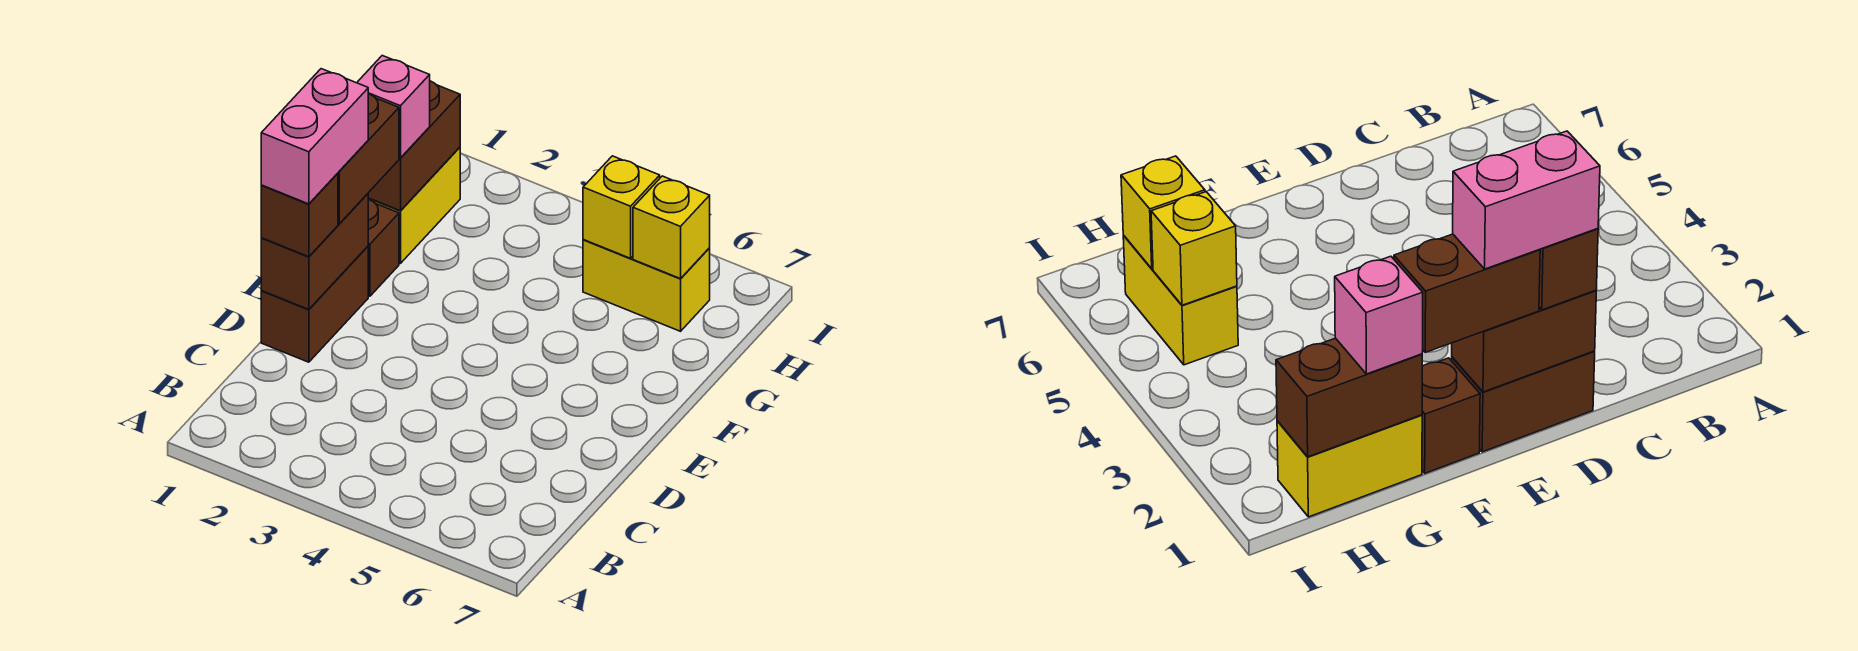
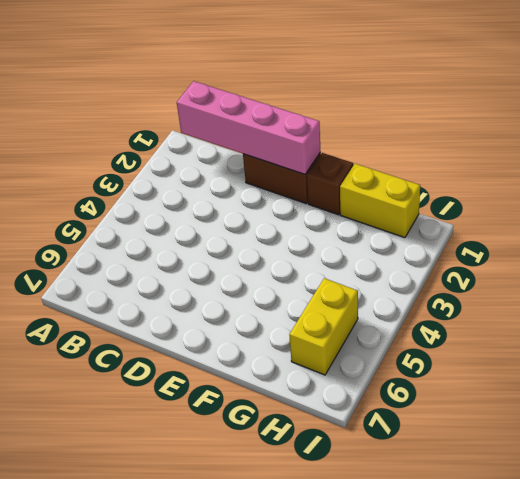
pink 1x4 brick [177,81,321,174] -> brown 1x2 brick [261,194,368,310]
none -> brown 1x2 brick [368,81,460,211]
none -> yellow 1x1 brick [583,156,660,258]
none -> yellow 1x1 brick [633,176,710,279]

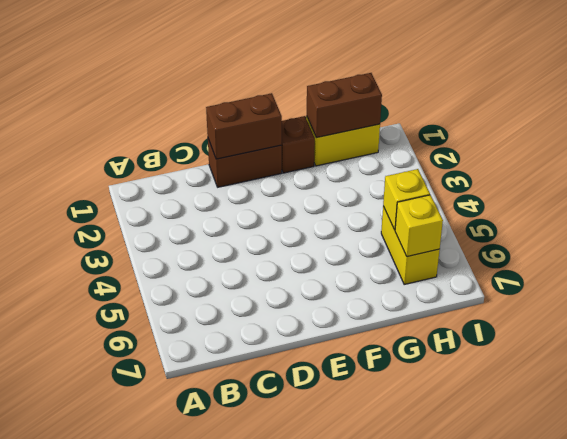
none -> brown 1x1 brick [261,173,338,257]
none -> brown 1x2 brick [338,94,399,224]
none -> pink 1x1 brick [357,56,430,158]

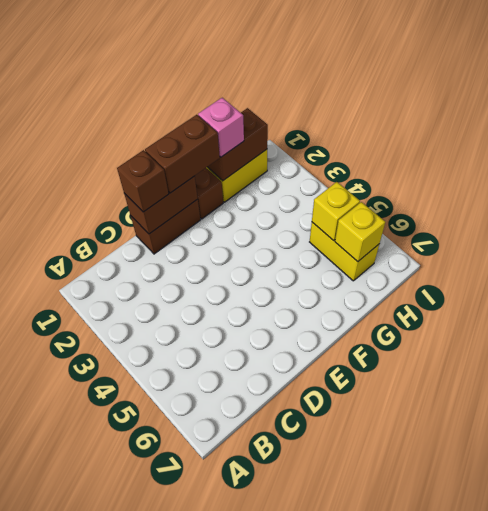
none -> pink 1x2 brick [261,69,368,204]

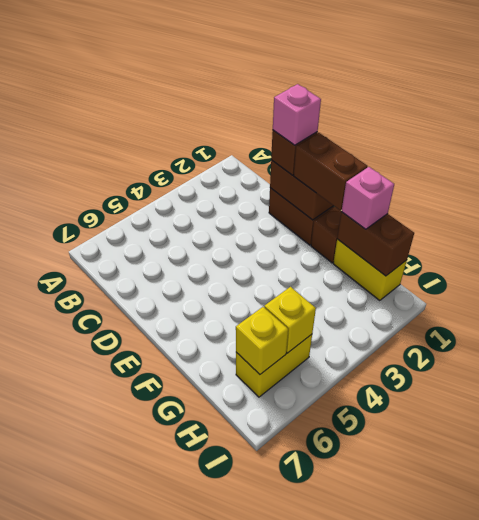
pink 1x1 brick [273,84,321,145] -> pink 1x2 brick [261,69,368,204]

